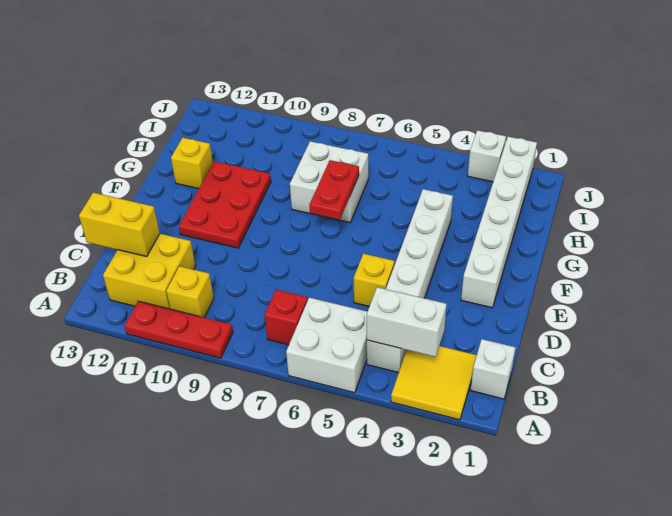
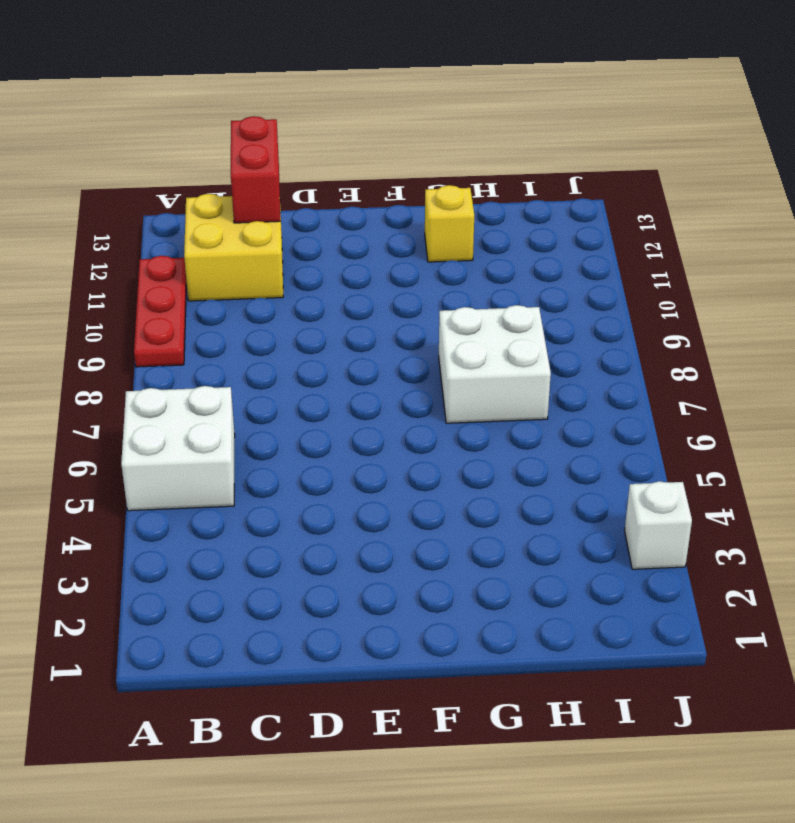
red 1x2 brick [231,116,280,223] -> yellow 1x2 brick [79,193,160,257]
none -> yellow 2x2 tile [391,346,477,420]
none -> white 1x1 brick [470,339,516,399]
none -> white 1x6 brick [367,189,453,373]

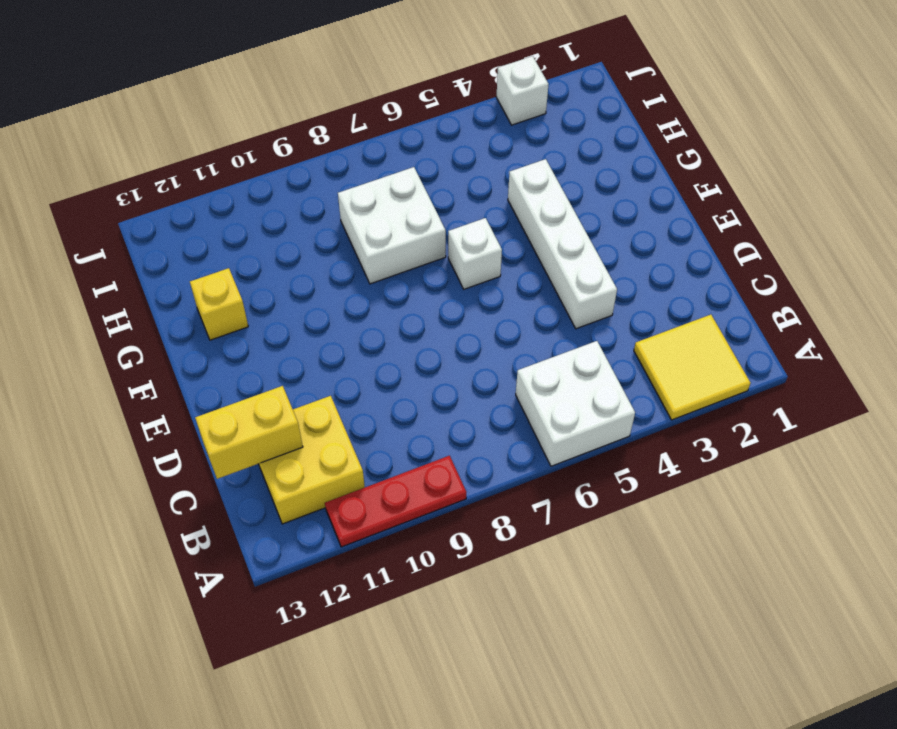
white 1x4 brick [508,159,617,329] -> white 1x6 brick [367,189,453,373]
white 1x1 brick [448,218,502,289] -> white 1x1 brick moved to [470,339,516,399]
none -> red 1x1 brick [265,290,308,345]
none -> yellow 1x1 brick [166,266,214,318]
none -> yellow 1x1 brick [354,254,394,307]

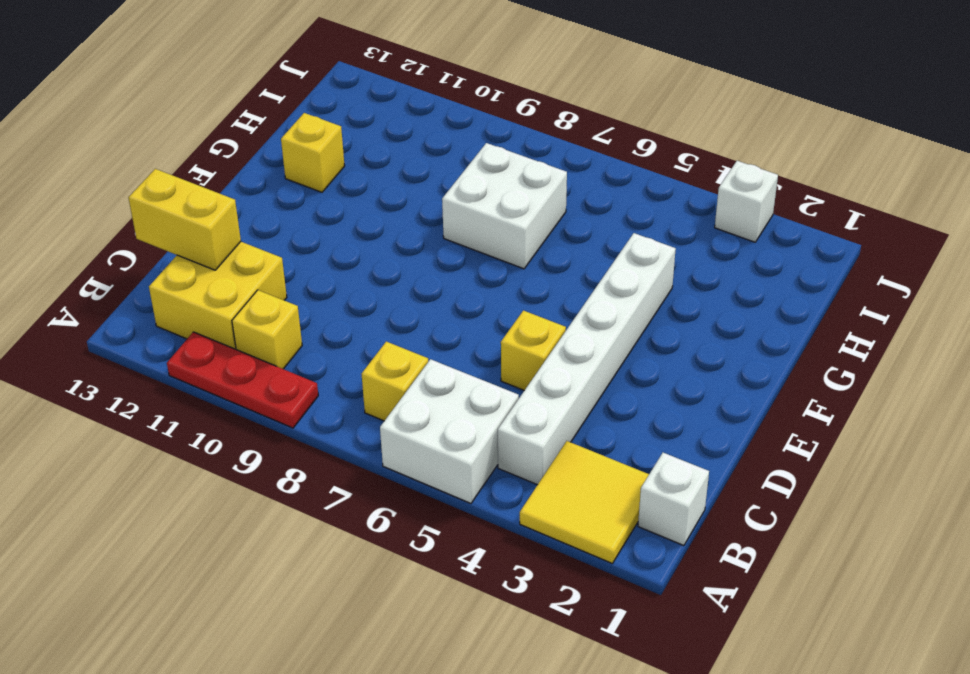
yellow 1x1 brick [362,342,428,421] -> red 1x1 brick [265,290,308,345]
none -> white 1x6 brick [461,137,537,308]
none -> red 2x3 plate [179,161,271,248]
none -> white 1x2 brick [367,287,447,357]

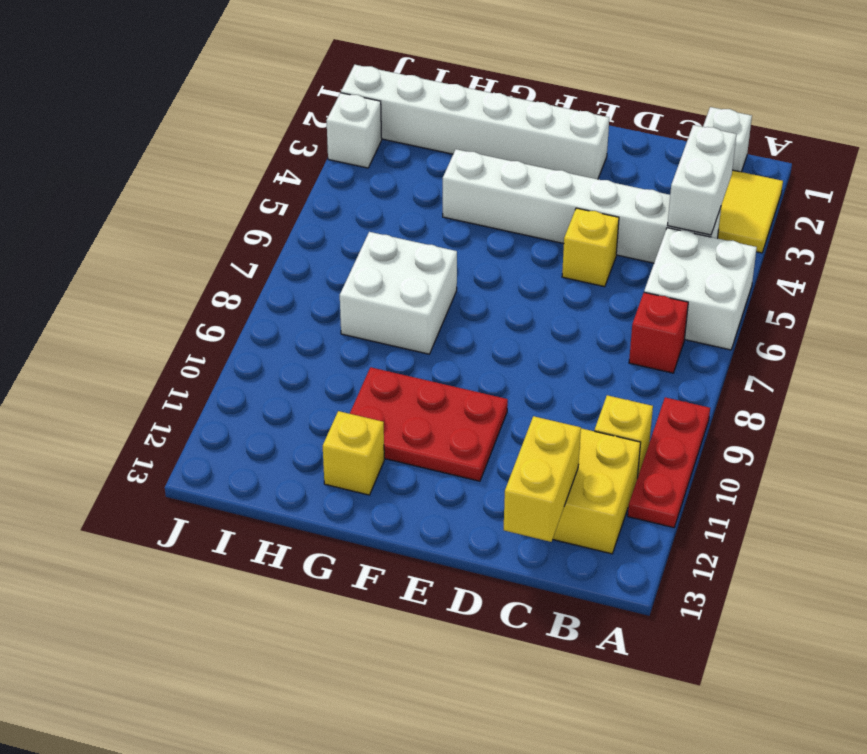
none -> red 1x2 plate [310,160,359,220]

